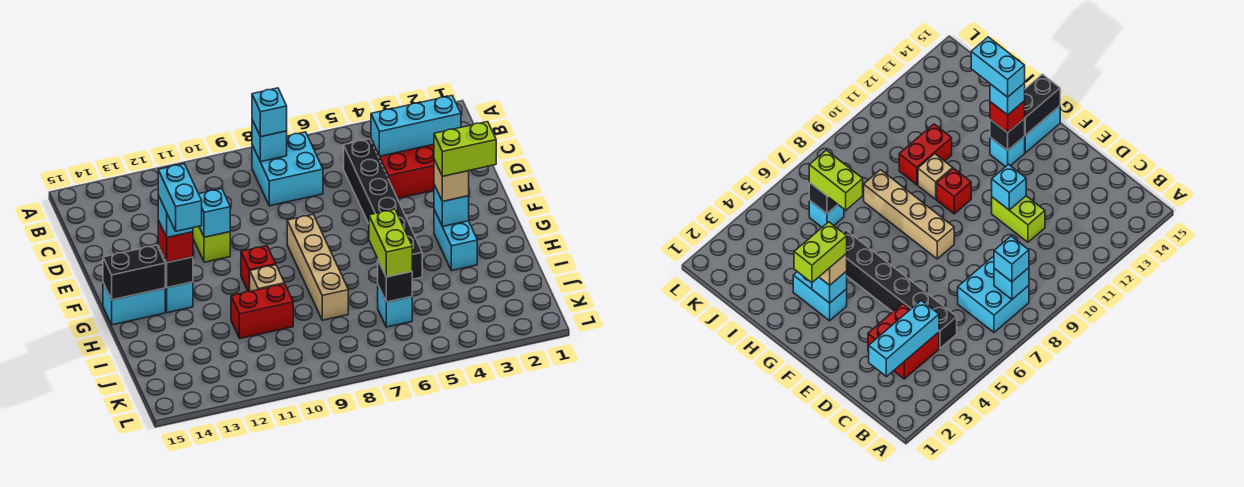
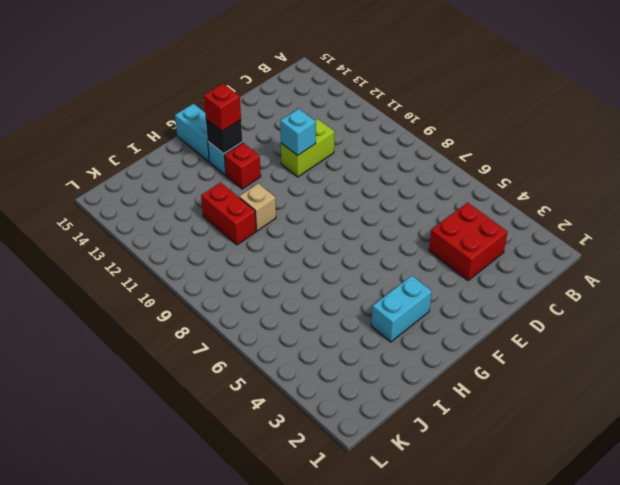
red 1x1 brick [225,143,261,189] -> red 1x1 brick moved to [241,246,276,292]
none -> cyan 2x2 brick [252,132,323,206]
none -> black 1x6 brick [344,139,422,279]
none -> tan 1x4 brick [287,215,348,320]

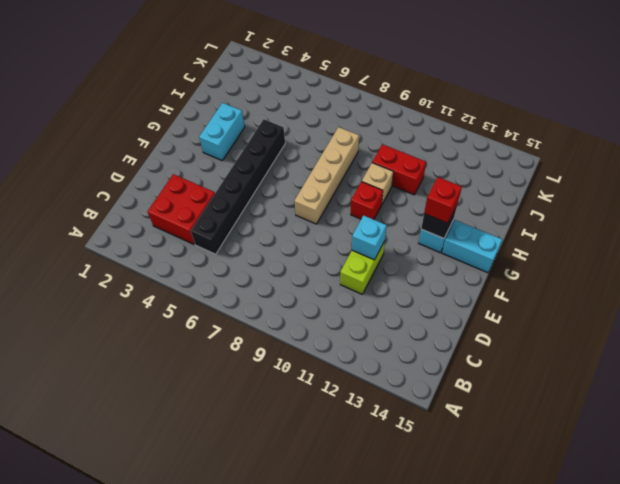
none -> cyan 2x2 brick [252,132,323,206]
none -> cyan 1x1 brick [378,286,412,327]
none -> cyan 1x1 brick [252,120,287,162]

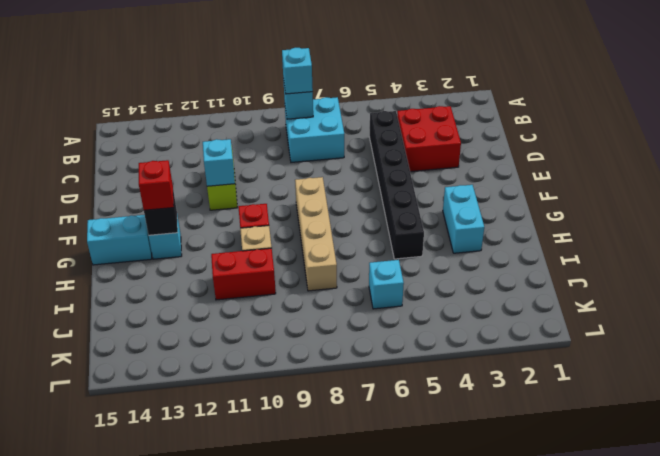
none -> cyan 1x3 brick [371,96,461,156]
none -> cyan 1x1 brick [434,185,469,226]
none -> black 1x2 brick [103,245,165,300]

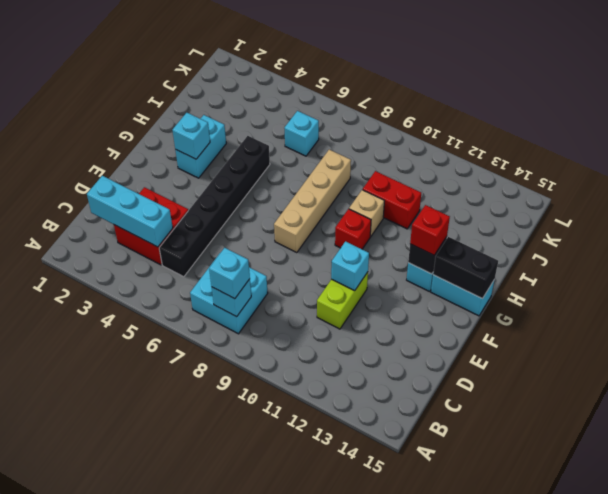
none -> black 1x1 brick [378,261,412,302]
none -> tan 1x1 brick [434,160,469,201]
none -> lime 1x2 brick [369,209,412,277]

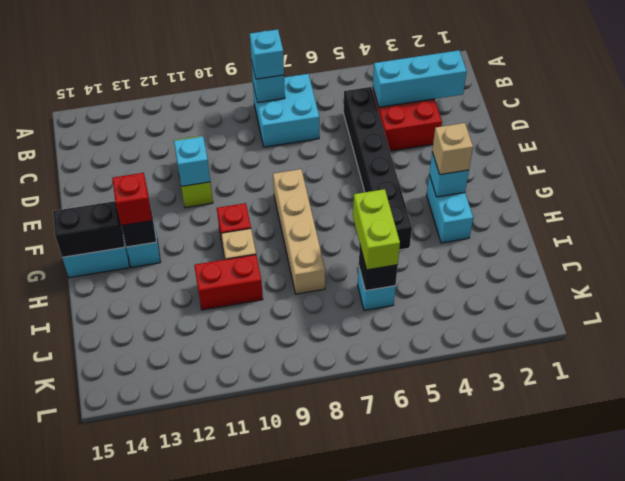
none -> lime 1x2 brick [434,122,496,176]
none -> cyan 1x1 brick [158,195,193,237]
none -> cyan 1x2 brick [158,164,202,231]

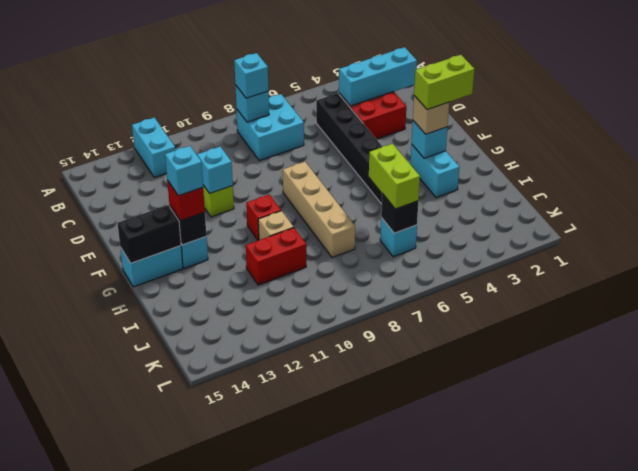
cyan 1x2 brick [132,117,175,177] -> cyan 1x2 brick moved to [158,164,202,231]

